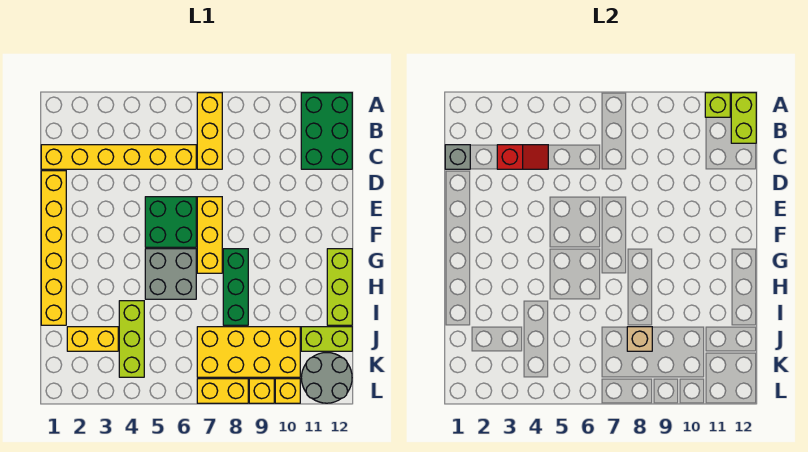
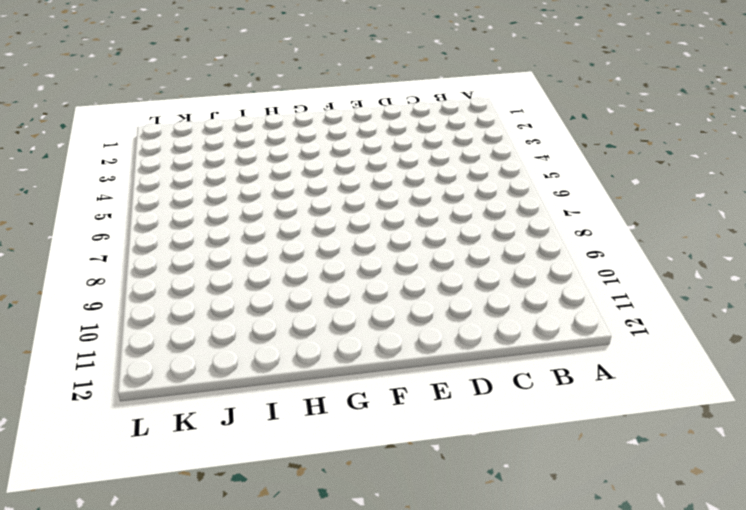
none -> yellow 1x3 brick [197,93,222,169]
none -> green 2x3 brick [301,93,352,169]
none -> yellow 1x6 brick [41,145,196,169]

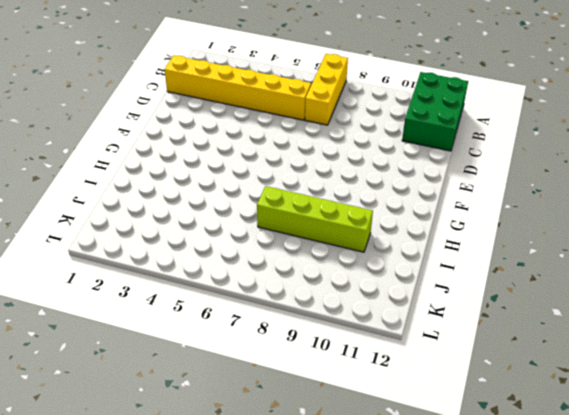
lime 1x4 brick [257,186,373,252] -> green 1x3 brick [223,249,248,325]
none -> yellow 1x6 brick [41,171,66,325]
none -> green 2x2 brick [145,197,196,247]
none -> yellow 1x3 brick [197,197,222,273]

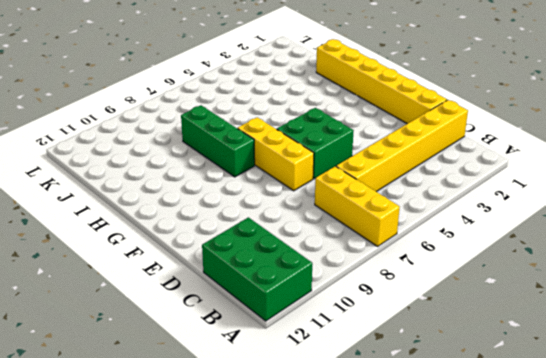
none -> grey 2x2 brick [145,249,196,299]
none -> lime 1x3 brick [327,249,352,325]
none -> lime 1x3 brick [119,301,144,377]

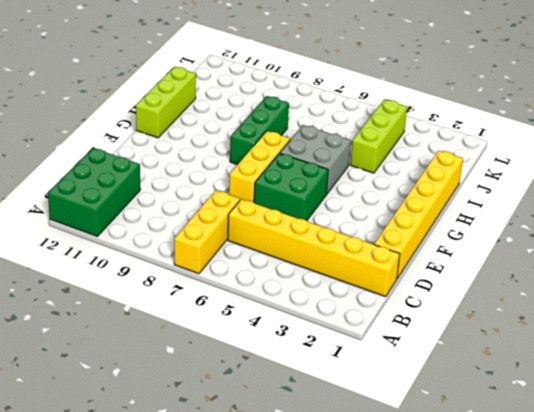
none -> yellow 1x2 brick [67,327,118,351]
none -> yellow 2x4 brick [197,327,300,377]
none -> lime 1x2 brick [301,327,352,351]

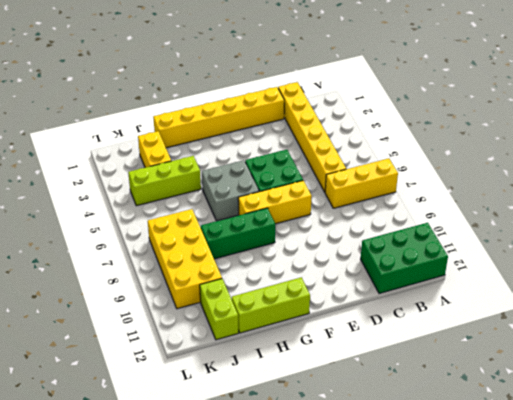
none -> grey 2x2 round brick [301,353,352,403]
none -> yellow 1x2 brick [197,379,248,403]
none -> yellow 1x1 brick [249,379,274,403]

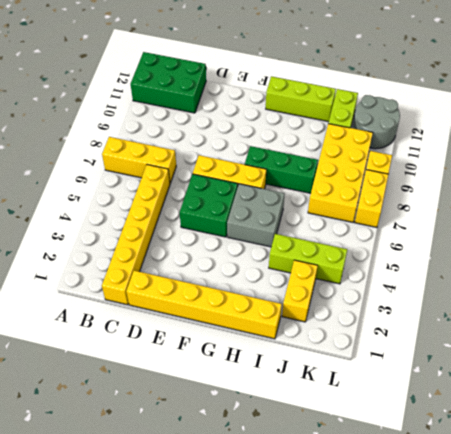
none -> yellow 1x1 brick [275,379,300,403]
none -> lime 1x1 brick [705,93,730,117]
none -> lime 1x2 brick [731,93,756,143]

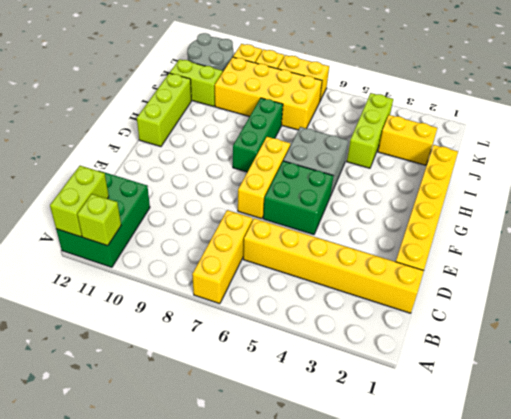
none -> grey 1x1 brick [445,145,470,169]
none -> red 1x2 slope [497,145,548,169]
none -> tan 1x1 brick [627,327,652,351]

